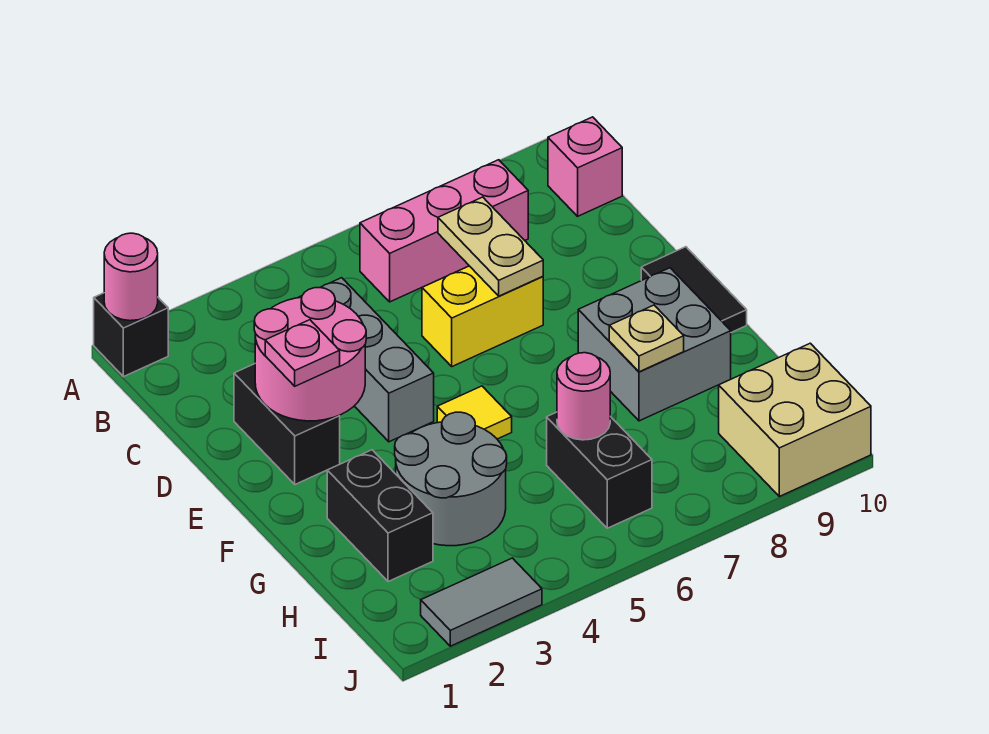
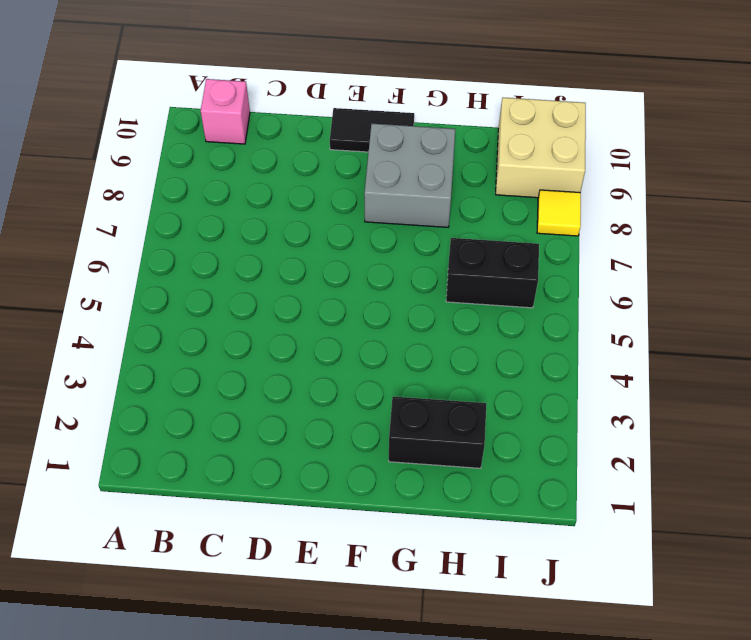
yellow 1x1 tile [537,190,581,236] -> yellow 1x1 tile moved to [437,386,512,439]
none -> black 1x1 brick [94,293,168,377]
none -> pink 1x3 brick [360,160,528,302]
none -> grey 1x3 brick [298,278,434,442]

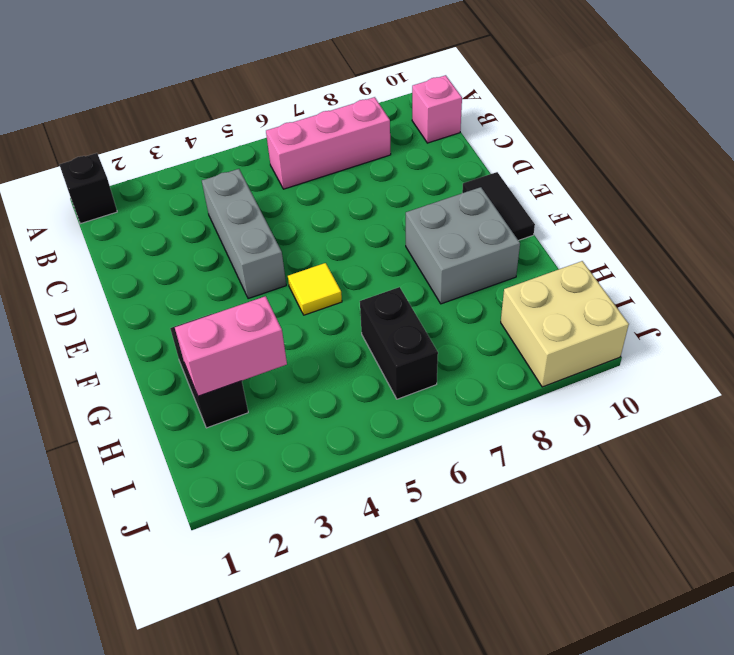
pink 1x2 brick [175,296,287,396] -> none
none -> black 1x2 brick [234,364,340,484]
none -> yellow 1x2 brick [422,266,543,367]
none -> grey 2x2 round brick [395,412,507,546]

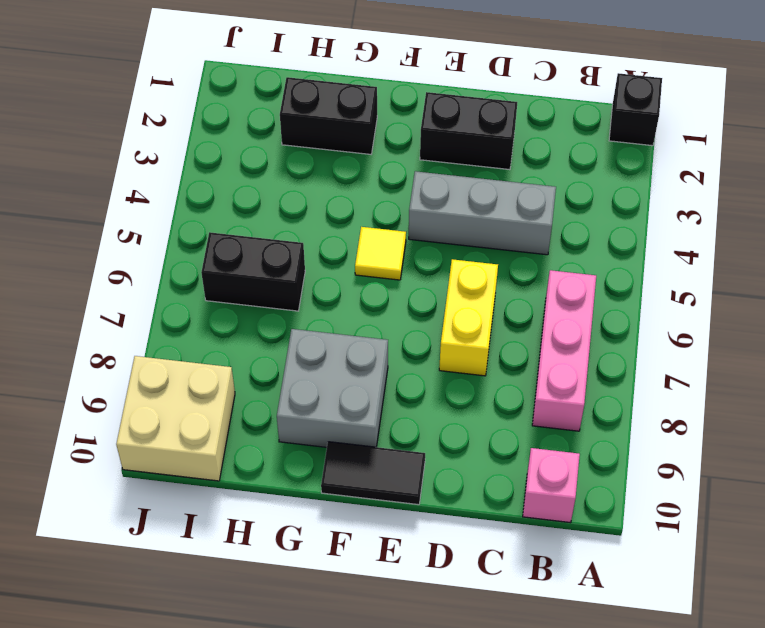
none -> grey 2x2 round brick [395,412,507,546]
none -> grey 1x2 tile [421,558,542,646]
none -> pink 1x1 round brick [104,233,158,321]

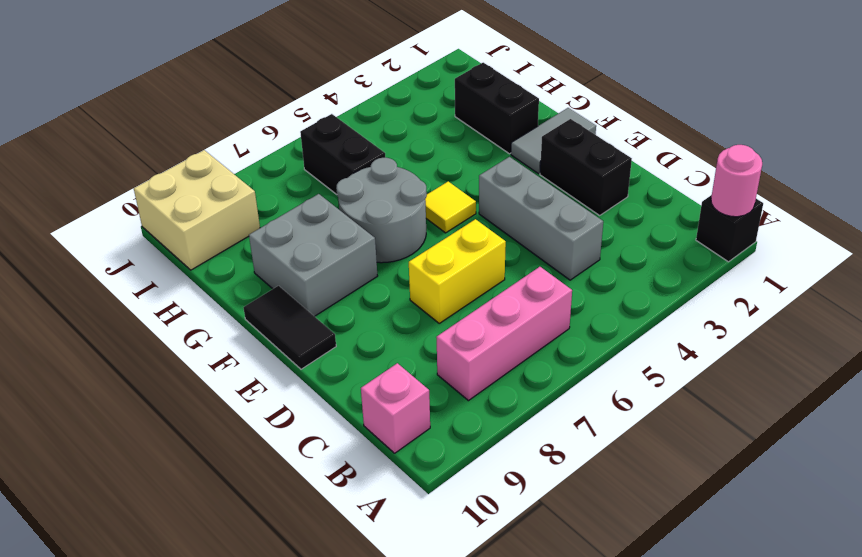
grey 1x2 tile [511,108,596,174] -> grey 1x2 tile moved to [421,558,542,646]
grey 2x2 round brick [336,158,427,263] -> grey 2x2 round brick moved to [395,412,507,546]
none -> tan 1x2 plate [438,197,543,296]
none -> pink 2x2 round brick [254,288,366,421]
none -> tan 1x1 plate [609,305,684,372]

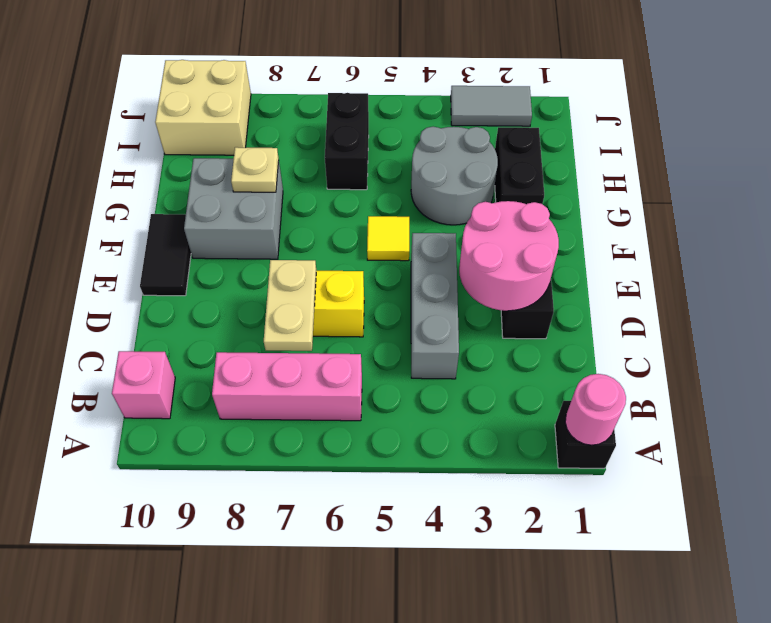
none -> pink 1x1 round brick [557,353,610,440]
none -> pink 1x1 plate [265,320,340,386]

